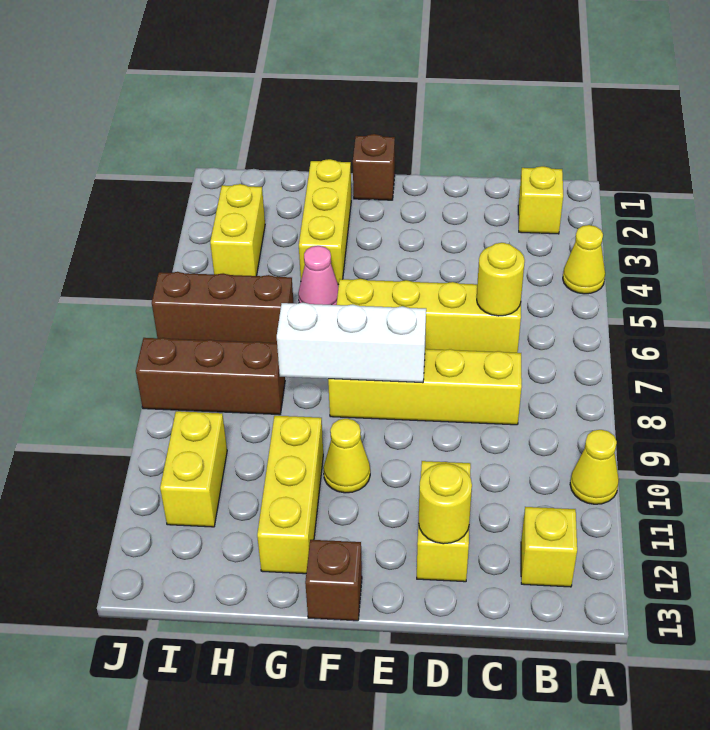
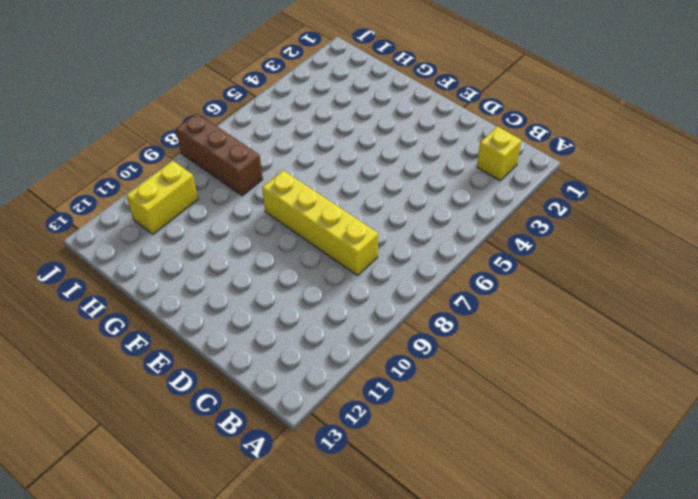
none -> yellow 1x1 cone [563,225,605,294]
none -> yellow 1x1 cone [570,430,619,504]
none -> yellow 1x1 brick [521,507,577,587]

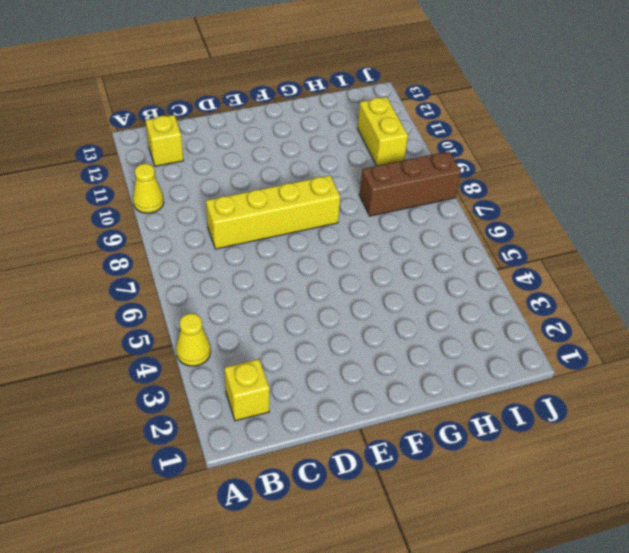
none -> yellow 1x4 brick [337,279,521,353]
none -> yellow 1x2 brick [417,461,471,582]
none -> brown 1x1 brick [353,134,395,200]

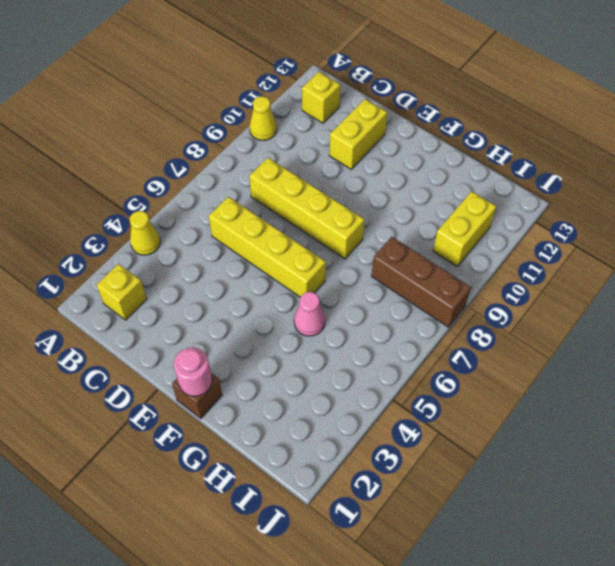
pink 1x1 round brick [174,347,212,396] -> none
none -> yellow 1x1 cone [323,419,370,493]
none -> brown 1x1 brick [305,540,362,621]
none -> yellow 1x3 brick [299,159,351,285]

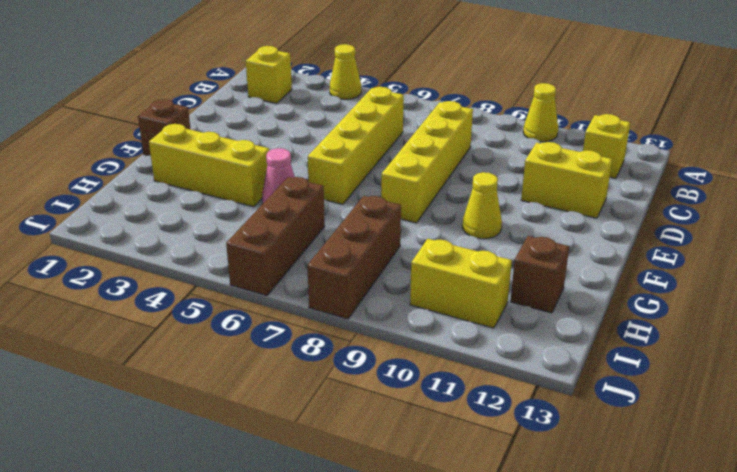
brown 1x1 brick [510,236,569,313] -> brown 1x1 brick moved to [305,540,362,621]
none -> yellow 1x3 brick [257,416,323,574]
none -> yellow 1x2 brick [210,184,265,276]
none -> yellow 1x1 round brick [477,243,525,316]

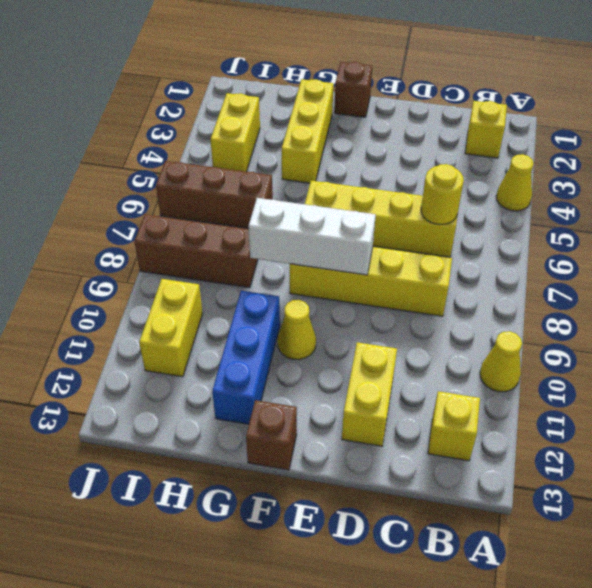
blue 1x3 brick [212,291,280,424] -> yellow 1x3 brick [257,416,323,574]
none -> pink 1x1 cone [298,246,339,305]
none -> yellow 1x1 round brick [419,463,472,544]

